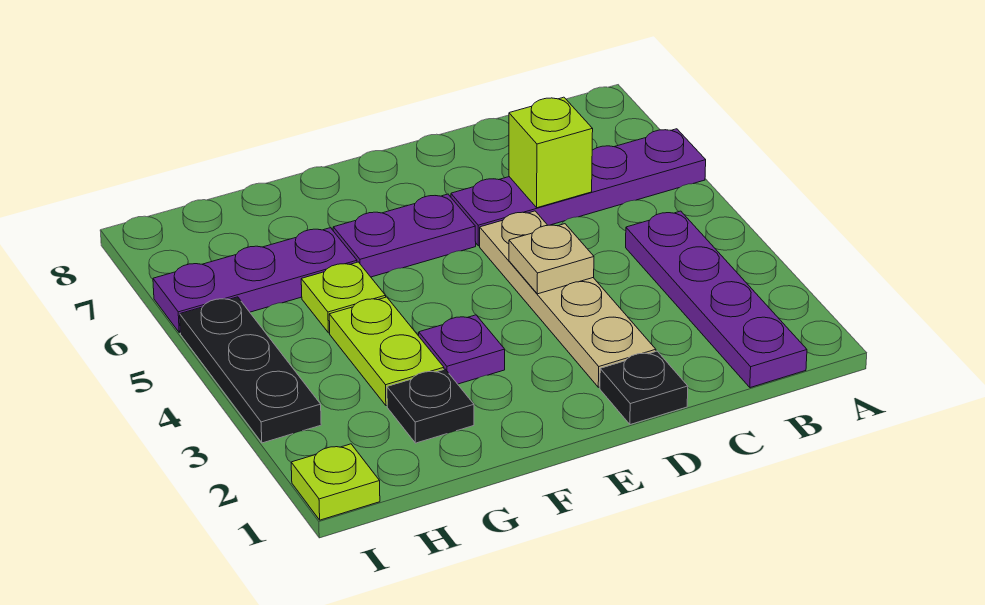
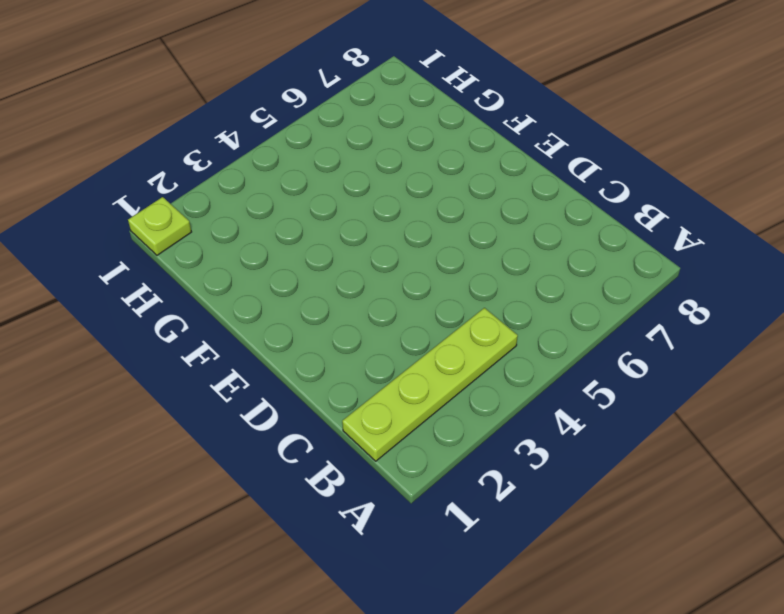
lime 1x4 plate [342,308,518,461] -> purple 1x4 plate [626,211,807,388]
none -> purple 1x4 plate [451,129,706,246]
none -> black 1x1 plate [600,351,688,425]
none -> tan 1x4 plate [480,211,656,387]

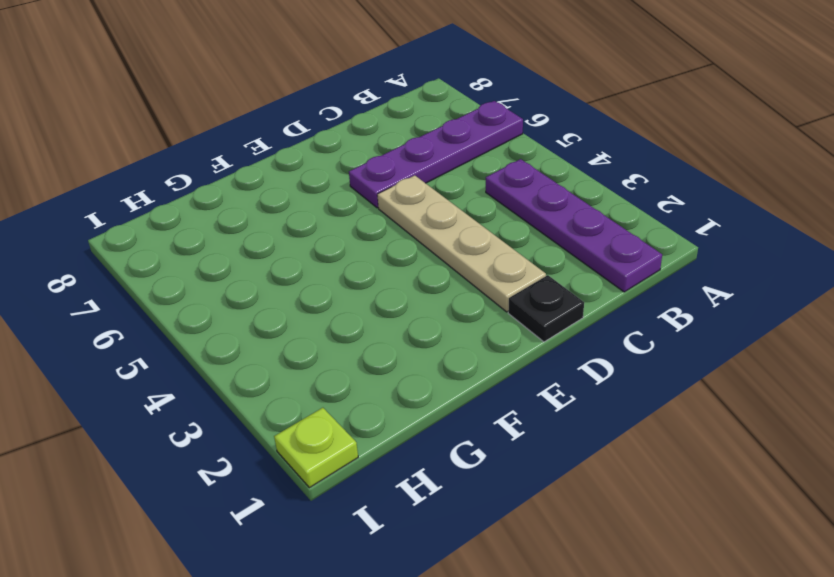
none -> purple 1x2 plate [333,194,476,277]
none -> purple 1x1 plate [419,315,505,384]
none -> black 1x1 plate [387,369,474,443]

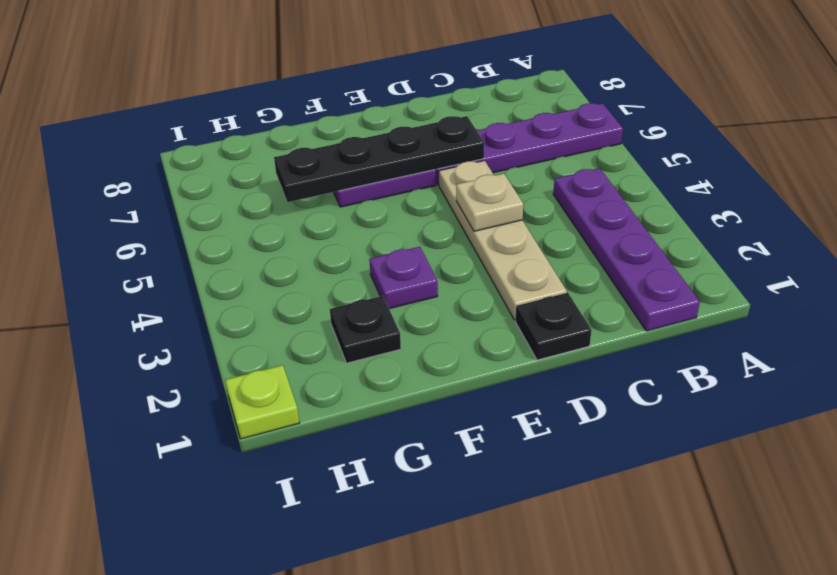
black 1x4 plate [274,116,484,202] -> none
none -> lime 1x2 plate [329,297,444,406]
none -> lime 1x1 plate [301,262,386,333]
none -> purple 1x3 plate [153,228,357,333]

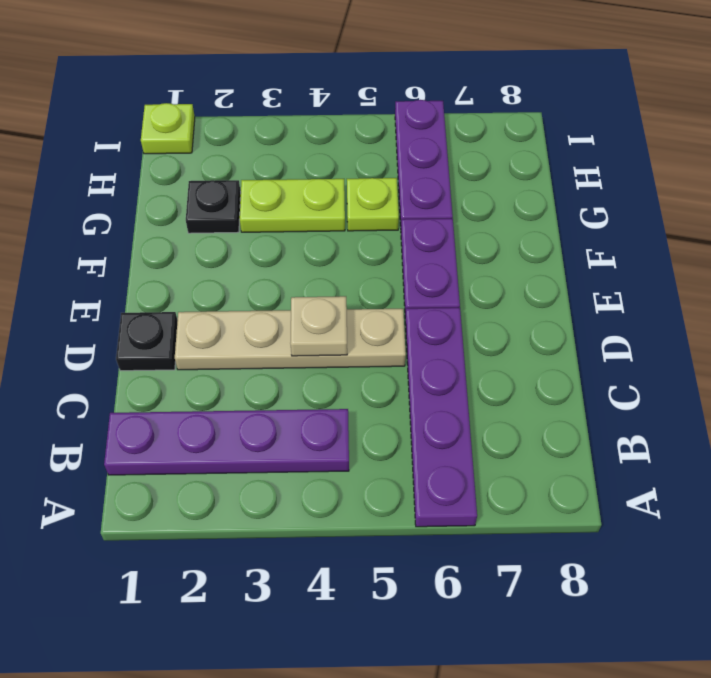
none -> purple 1x1 plate [419,315,505,384]
none -> black 1x3 plate [180,297,321,443]
none -> lime 1x1 brick [509,97,593,208]

